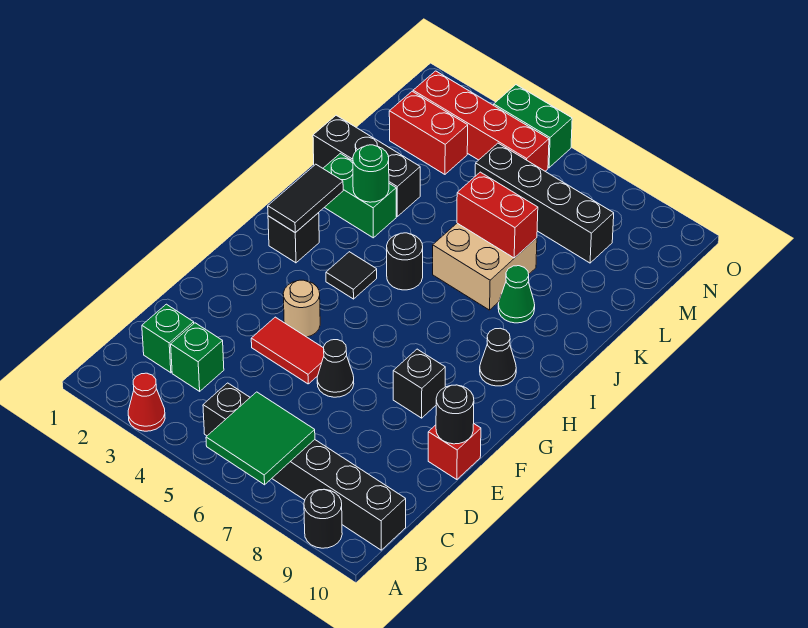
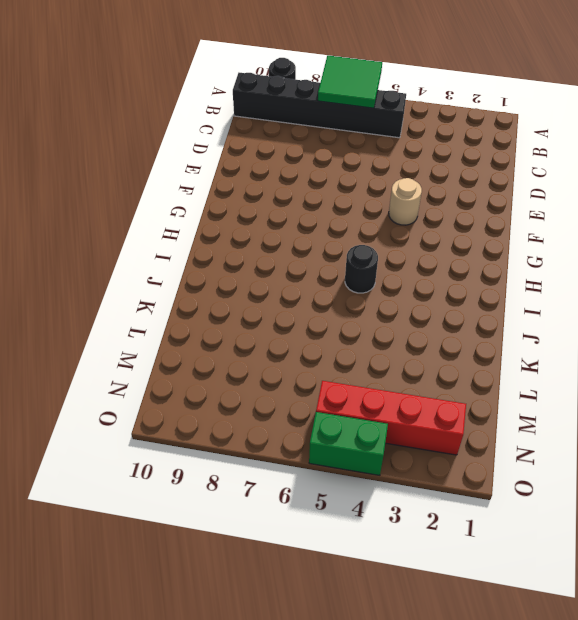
none -> red 1x1 cone [128,373,165,431]
none -> green 1x1 brick [142,304,194,373]
none -> green 1x1 brick [171,323,224,391]

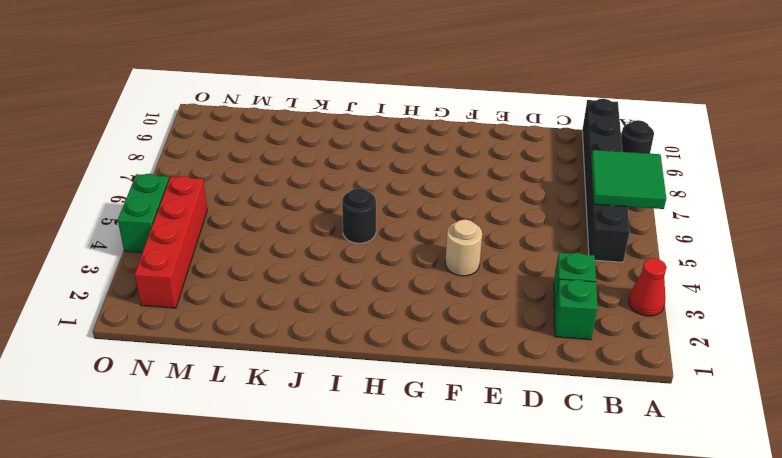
none -> red 1x2 tile [251,317,324,384]
none -> black 1x1 cone [317,340,354,397]
none -> red 1x1 brick [428,424,481,480]

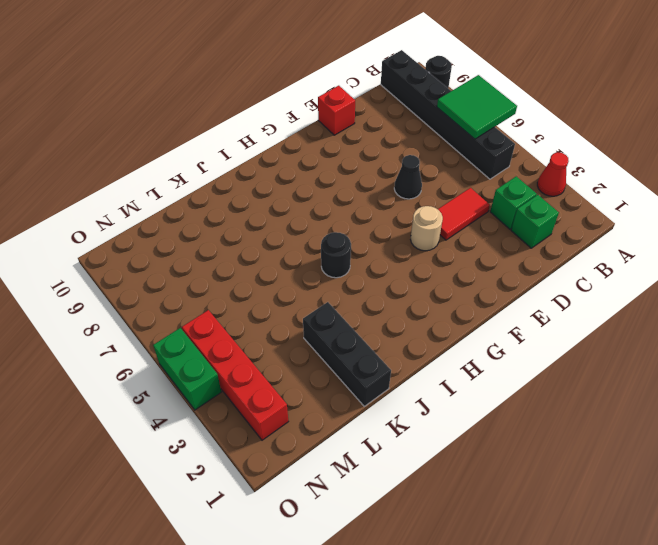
red 1x2 tile [438,188,490,240] -> red 1x2 tile turned to [251,317,324,384]
none -> black 1x1 brick [393,349,445,418]
none -> black 1x1 brick [268,213,319,263]
none -> black 1x1 tile [326,252,377,299]

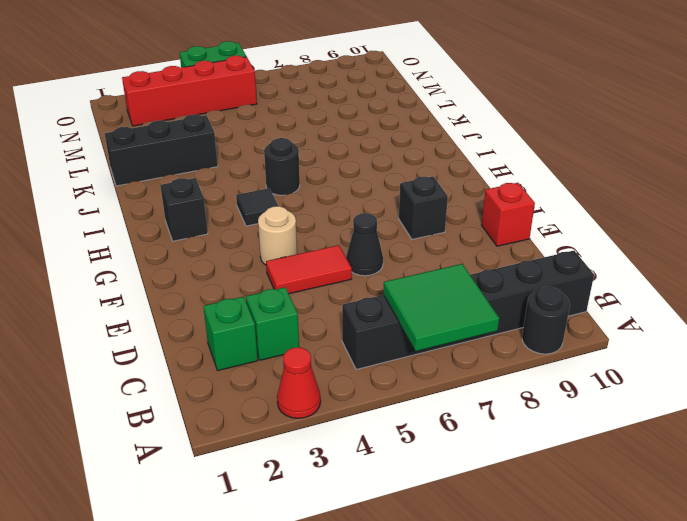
none -> black 1x1 cone [480,328,516,386]
none -> green 1x2 brick [323,153,396,238]
none -> tan 2x2 brick [433,223,537,310]

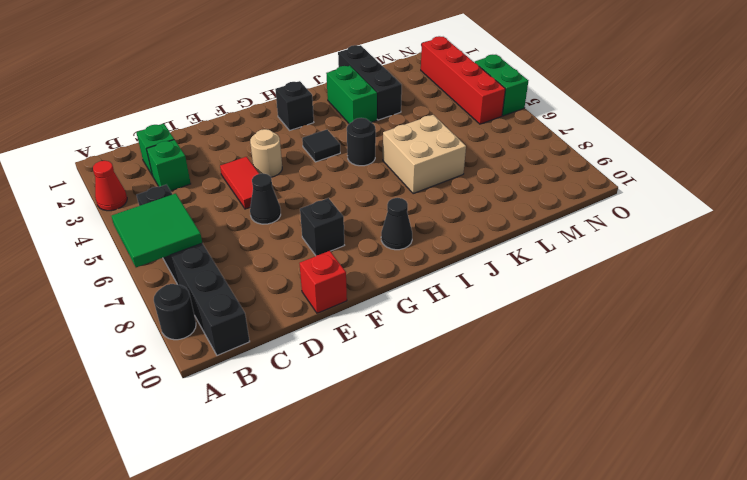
none -> green 1x1 cone [498,266,535,323]
none -> red 1x2 brick [389,91,468,174]
none -> black 1x4 brick [475,143,614,263]

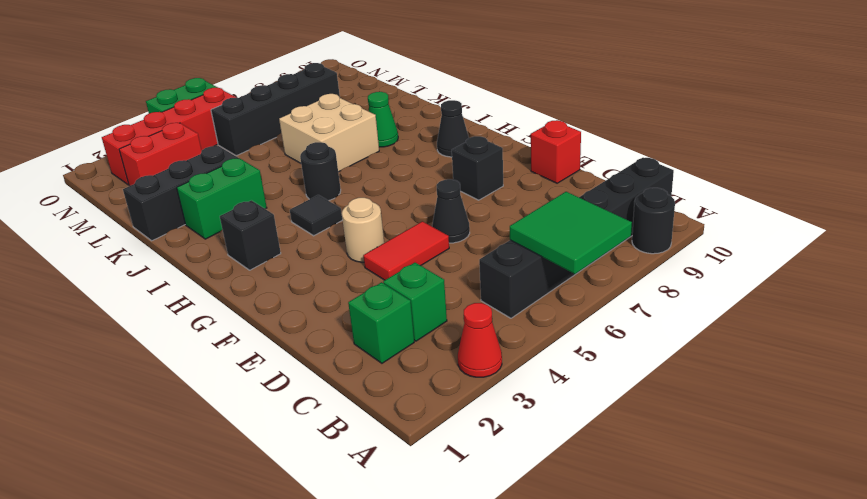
none -> black 1x1 round brick [436,385,474,444]
none -> black 1x2 tile [268,164,343,233]
none -> green 1x1 round brick [353,145,389,202]

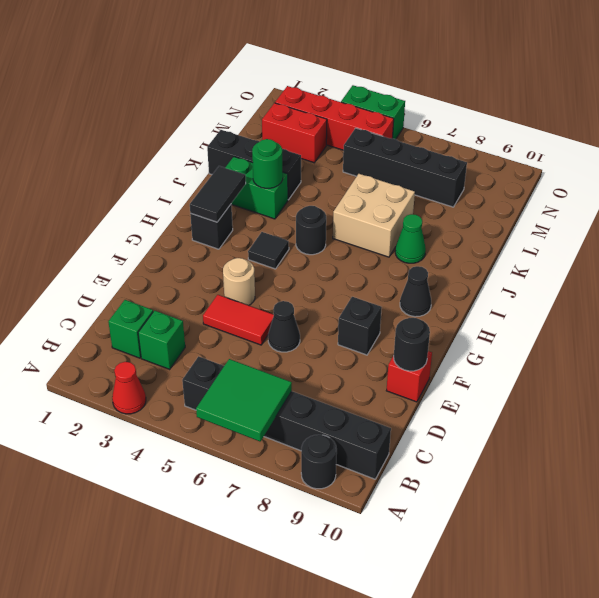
none -> red 1x2 brick [457,172,538,258]

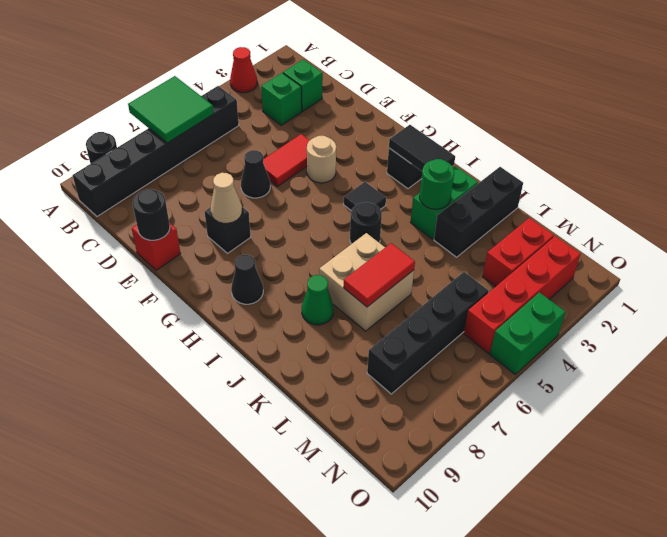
tan 1x1 cone [210,173,242,223] -> none
red 1x2 tile [344,243,415,307] -> red 1x2 brick [457,172,538,258]

